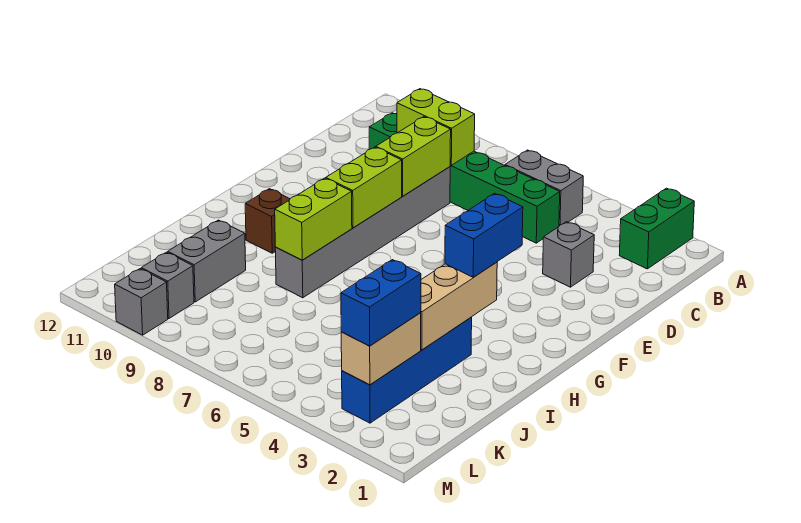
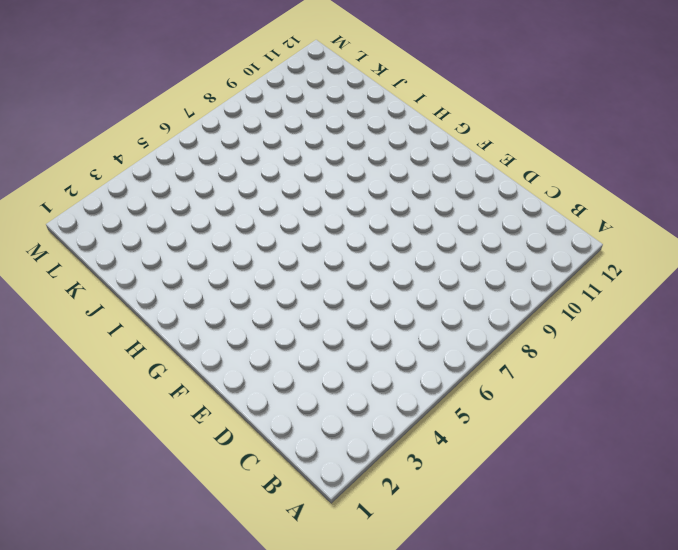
none -> green 1x2 brick [619,188,694,269]
none -> grey 1x2 brick [505,150,583,226]
none -> green 1x6 brick [369,113,560,243]

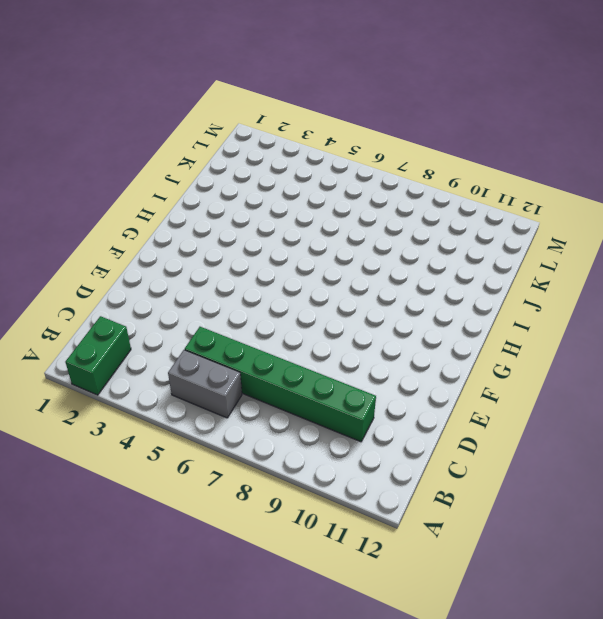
none -> grey 1x1 brick [543,222,594,287]
none -> grey 1x6 brick [275,167,450,298]
none -> brown 1x1 brick [245,189,290,253]

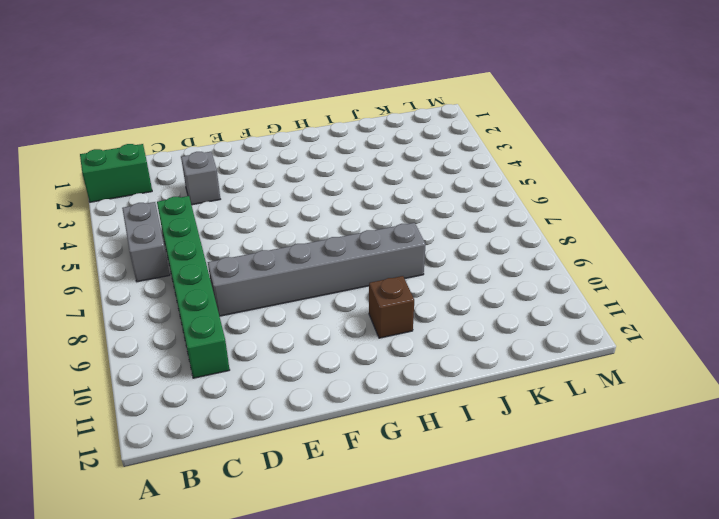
none -> blue 1x4 brick [342,317,472,423]
none -> grey 1x2 brick [168,220,246,302]
none -> grey 1x1 brick [141,252,194,318]

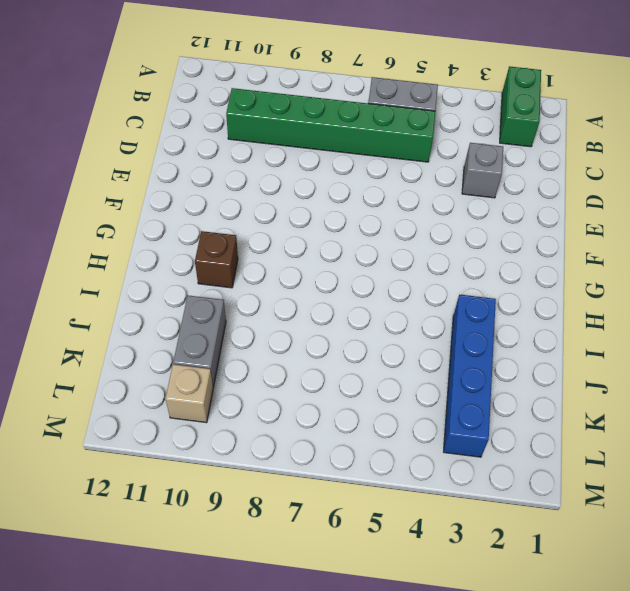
tan 1x1 brick [165,364,213,423] -> grey 1x1 brick [141,252,194,318]
none -> grey 1x6 brick [275,167,450,298]
none -> grey 1x1 brick [115,269,168,335]
none -> lime 1x2 brick [397,89,475,165]

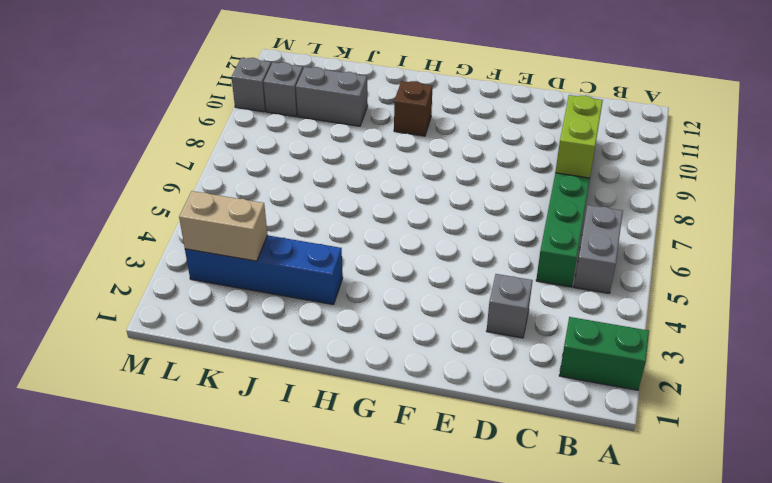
none -> grey 1x6 brick [275,167,450,298]
none -> lime 1x2 brick [376,117,451,196]
none -> lime 1x2 brick [326,147,402,228]

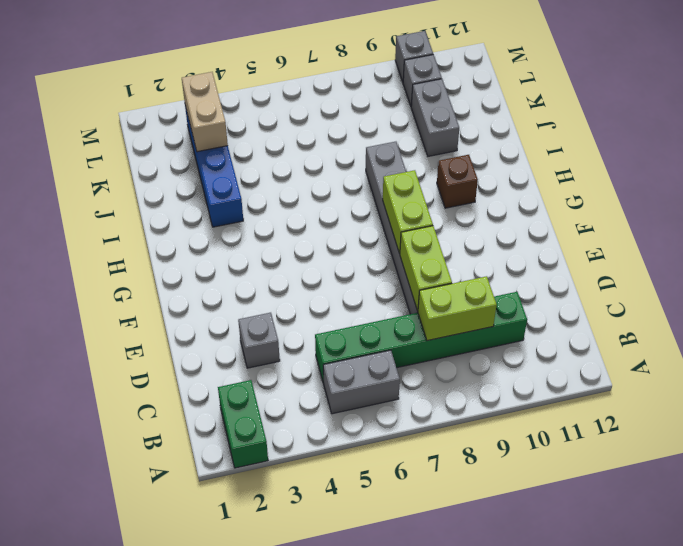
none -> tan 1x3 brick [421,262,497,350]
none -> lime 1x2 brick [275,178,352,260]
none -> blue 1x2 brick [445,194,523,277]

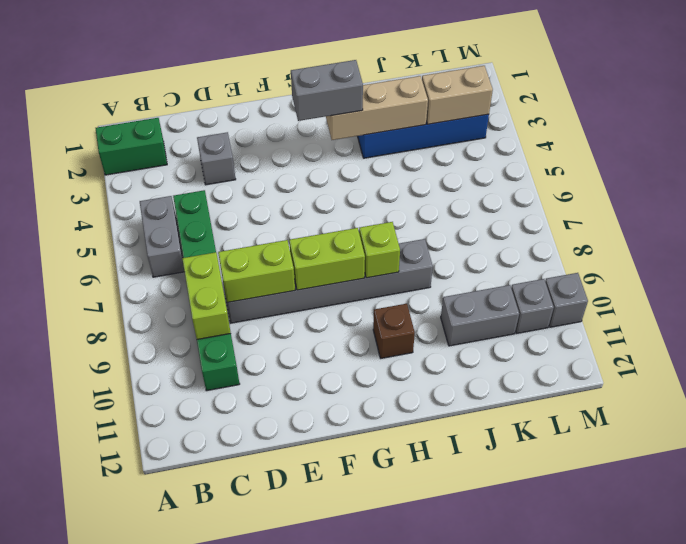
grey 1x2 brick [291,60,363,121] -> blue 1x2 brick [445,194,523,277]
lime 1x1 brick [359,222,400,278] -> lime 1x2 brick [275,178,352,260]
none -> blue 1x2 brick [341,260,421,346]

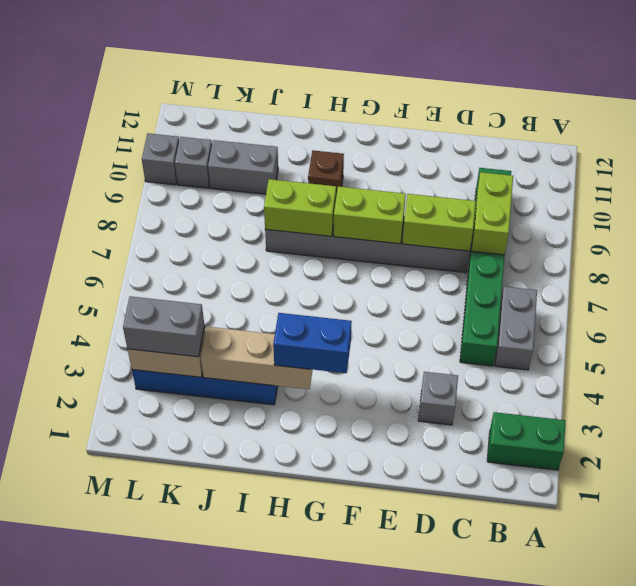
grey 1x2 brick [123,296,205,357] -> blue 1x2 brick [341,260,421,346]

